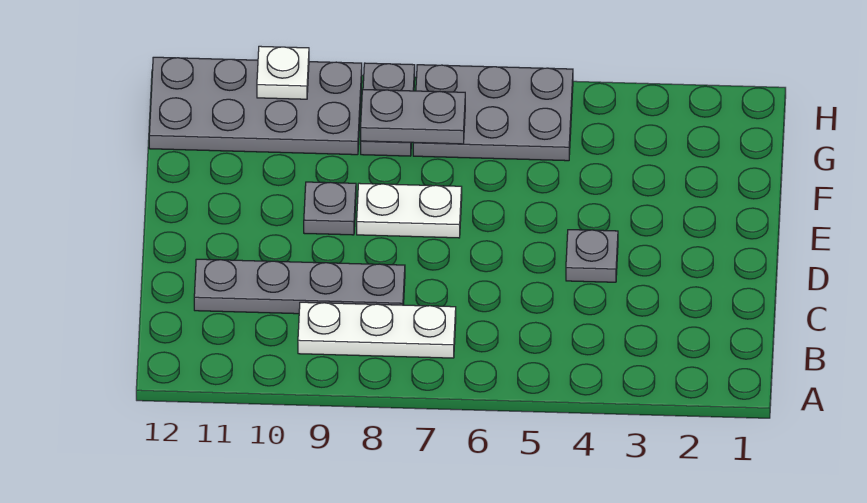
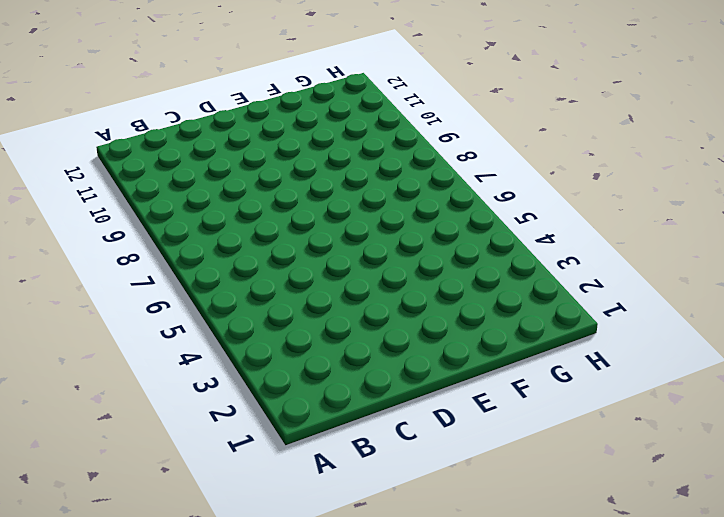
none -> white 1x3 plate [298,302,456,358]
none -> grey 1x4 plate [194,259,405,314]

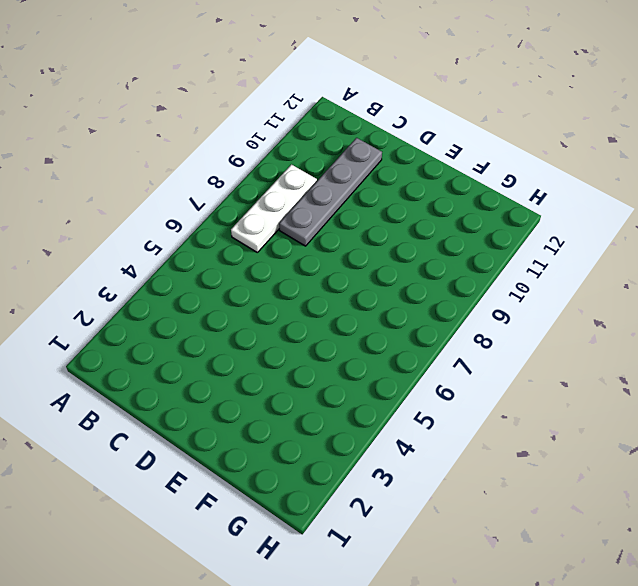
none -> grey 1x1 plate [566,230,618,282]
none -> white 1x2 plate [357,183,462,238]

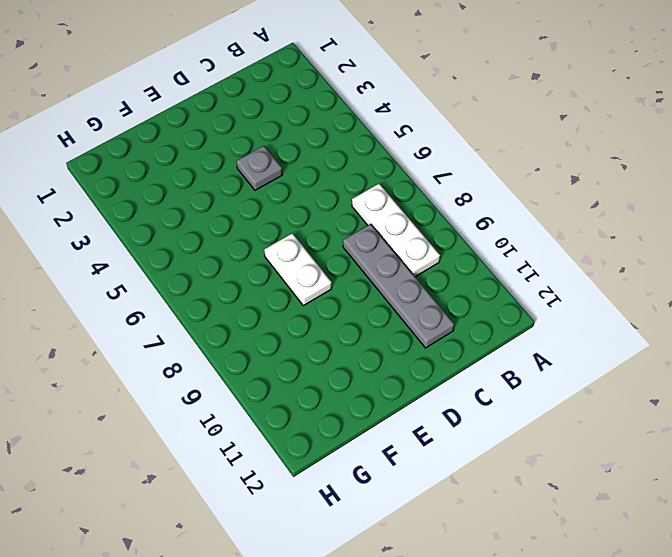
none -> grey 1x1 plate [304,182,356,235]
none -> grey 2x3 plate [413,65,573,161]

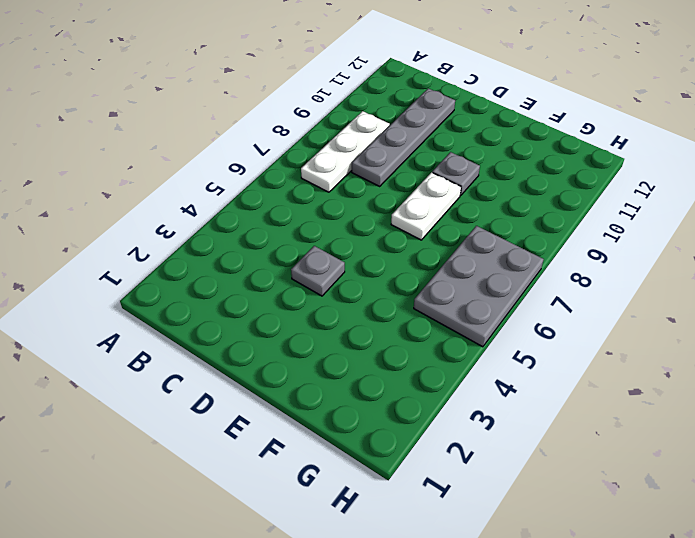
none -> grey 1x2 plate [361,63,415,156]
none -> grey 2x4 plate [149,57,362,155]

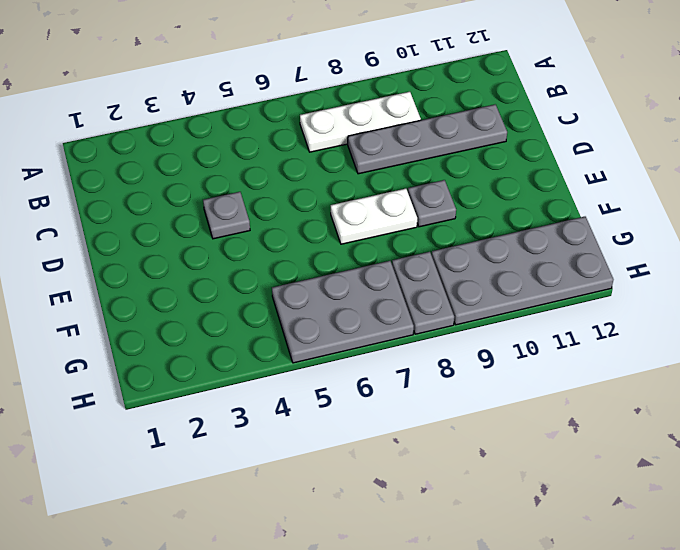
none -> grey 1x2 plate [361,90,465,144]
none -> white 1x1 plate [257,46,309,99]

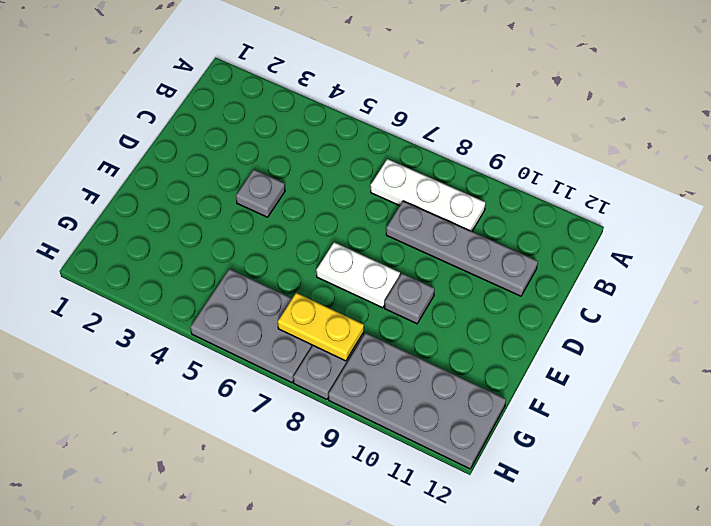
yellow 1x2 plate [278,293,364,361] -> grey 1x2 plate [361,90,465,144]
none -> white 1x1 plate [257,46,309,99]

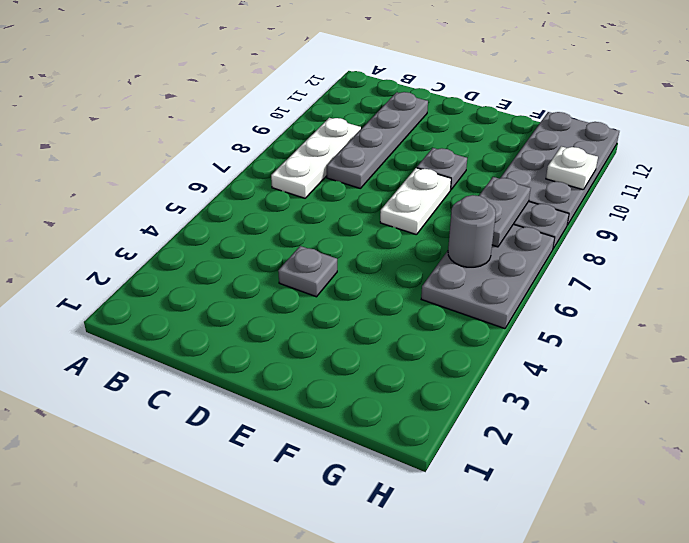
grey 1x1 round brick [448,195,496,267] -> none

